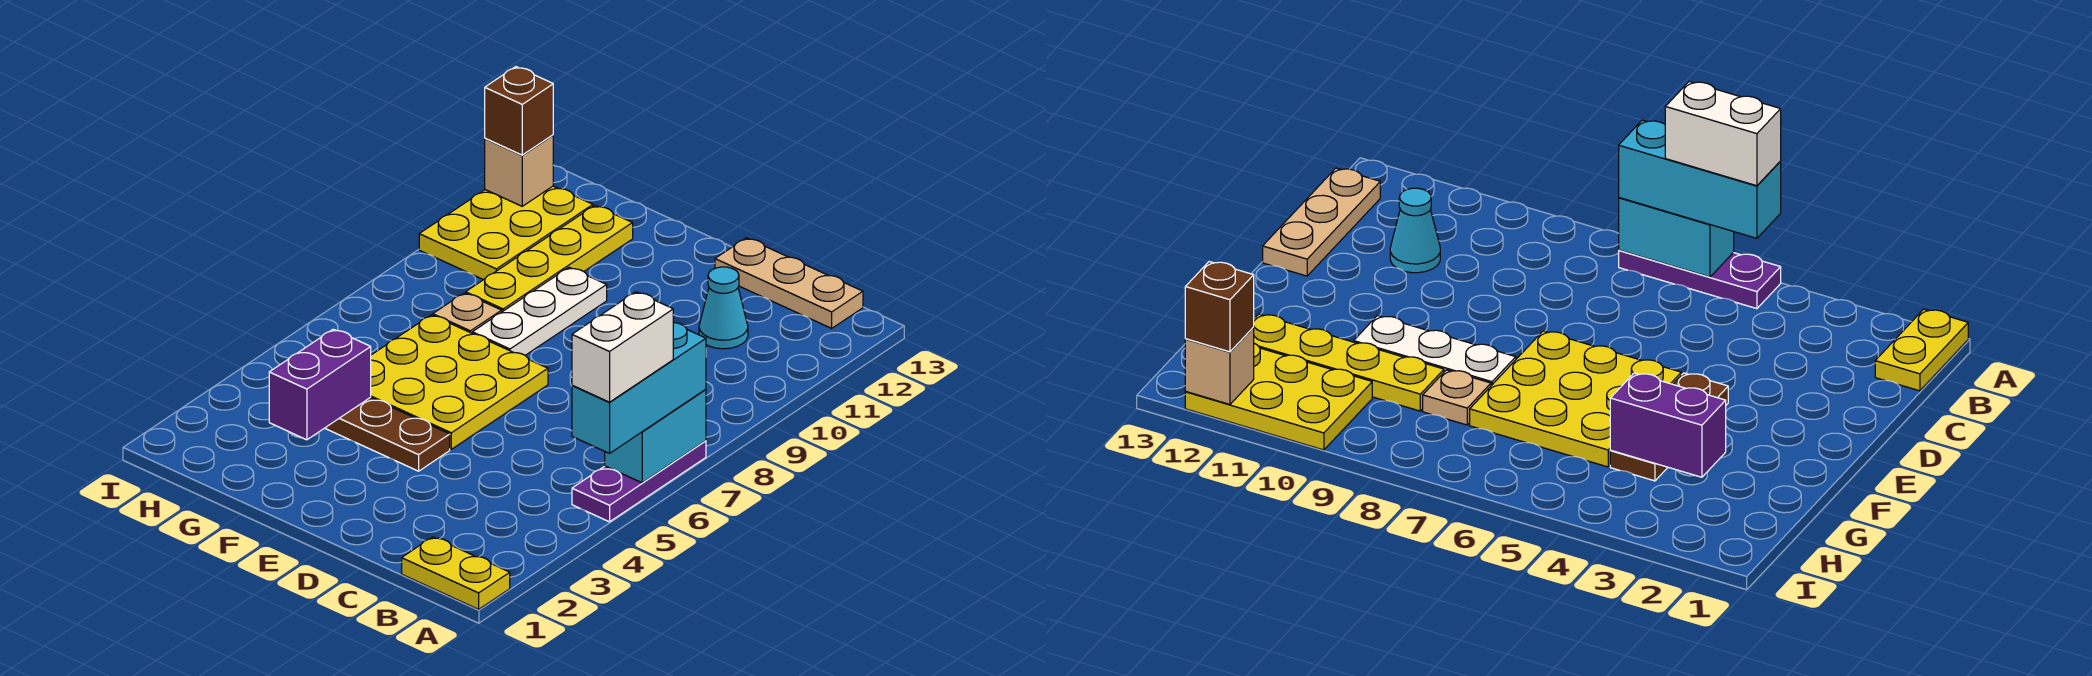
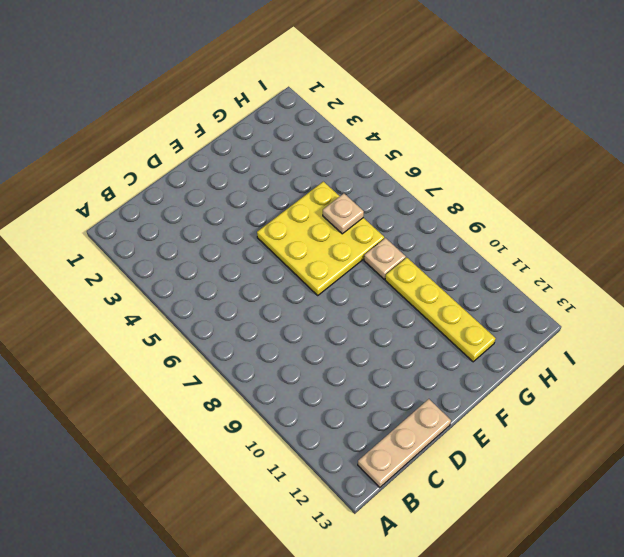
tan 1x1 plate [323,194,364,234] -> none
none -> yellow 1x2 plate [402,537,510,609]
none -> purple 1x3 plate [572,441,706,522]
none -> cyan 1x1 cone [699,267,748,349]

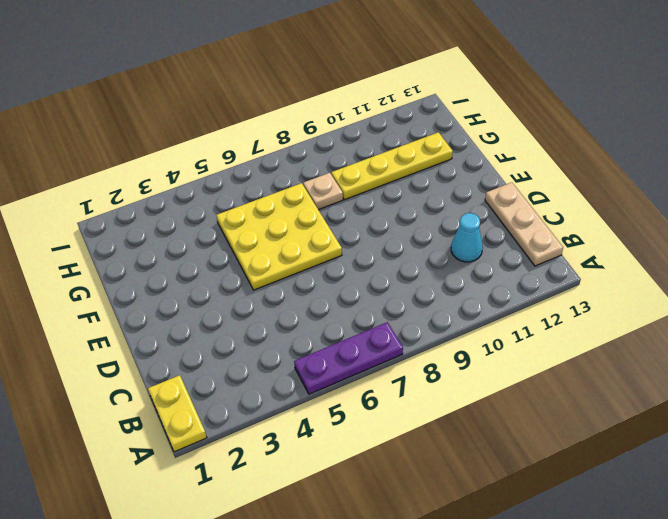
none -> brown 1x3 plate [325,398,450,471]
none -> white 1x3 plate [472,267,607,355]
none -> yellow 2x3 plate [419,186,593,280]

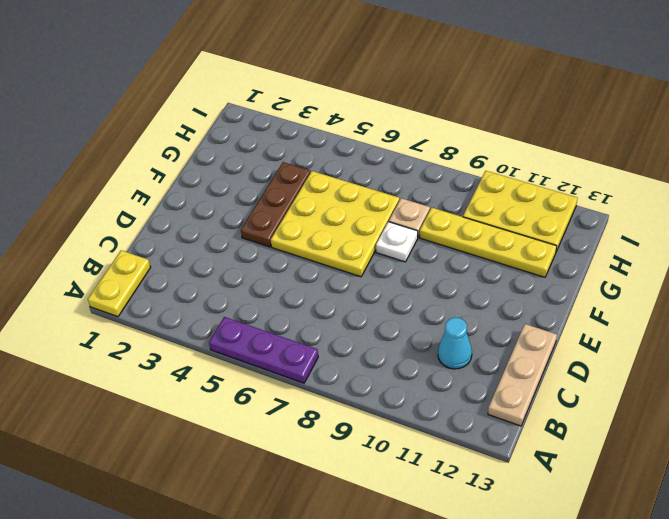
white 1x1 plate [376,222,418,262] -> white 1x3 plate [472,267,607,355]
none -> cyan 1x2 brick [605,389,706,483]
none -> purple 1x2 brick [269,329,371,440]
none -> tan 1x1 brick [485,135,553,206]

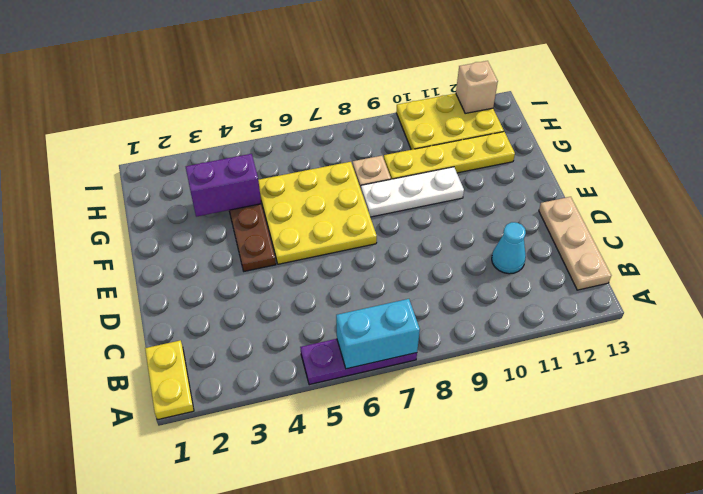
none -> cyan 1x3 brick [572,323,706,453]
none -> brown 1x1 brick [485,67,553,155]
none -> white 1x2 brick [572,292,673,402]

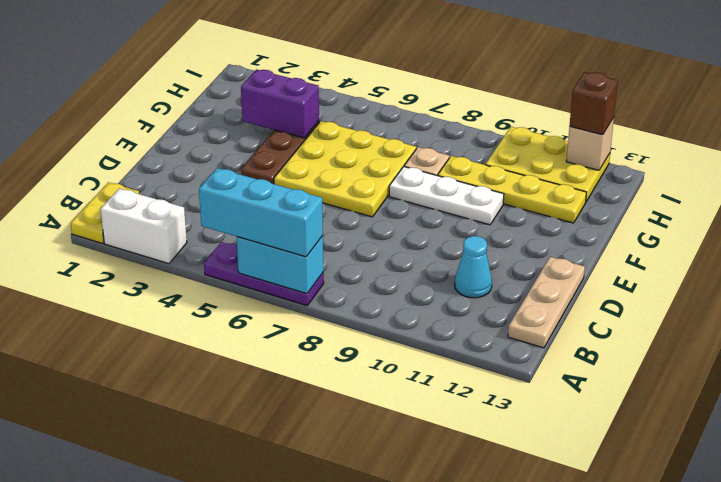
white 1x2 brick [101,188,187,264] -> white 1x2 brick moved to [572,292,673,402]

